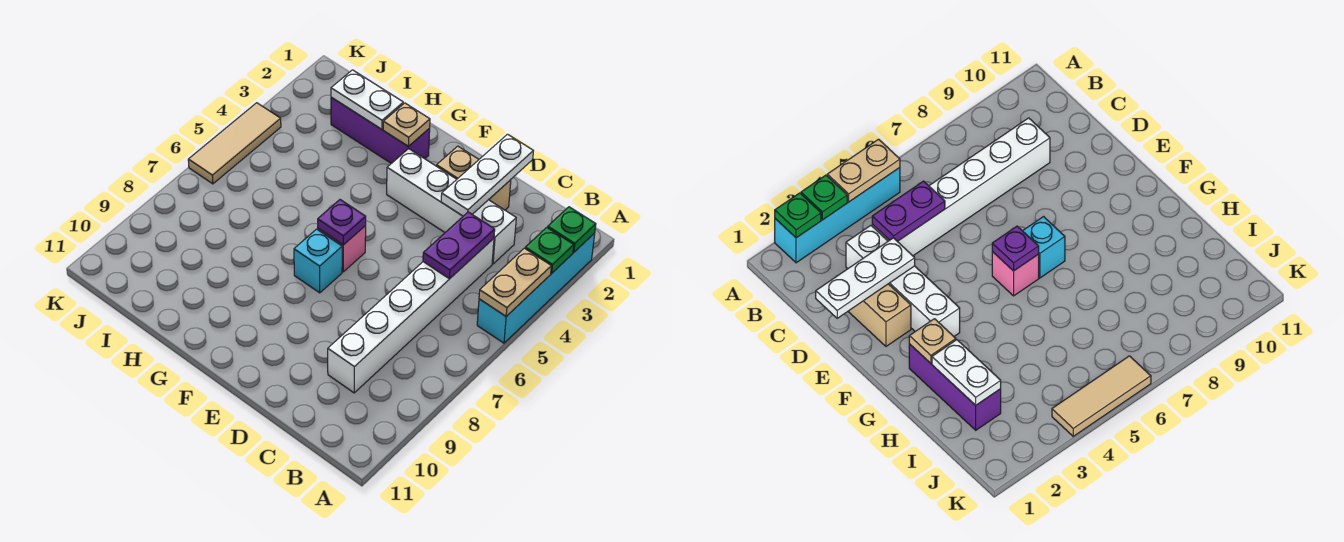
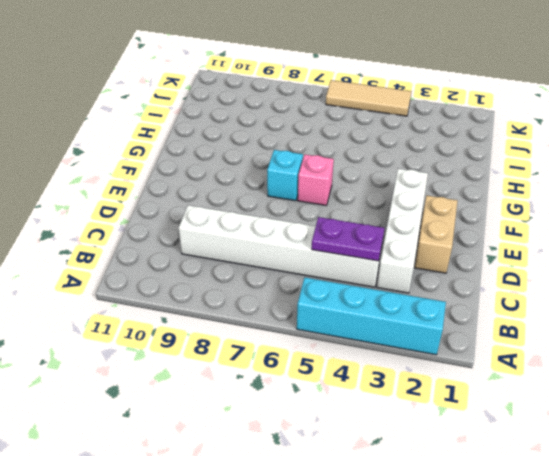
none -> purple 1x3 brick [331,97,430,164]
none -> green 1x1 plate [548,207,596,252]
none -> green 1x1 plate [525,227,574,273]

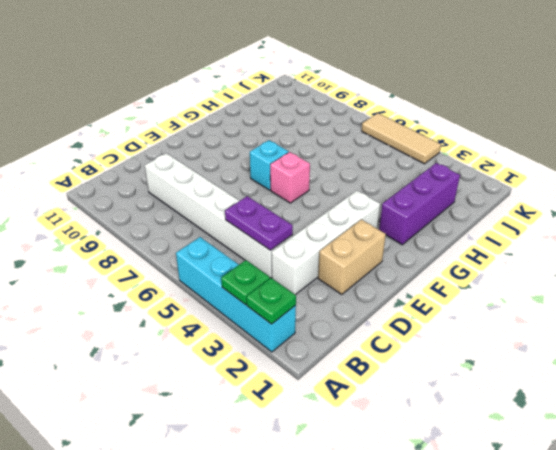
none -> tan 1x2 plate [479,248,551,316]
none -> white 1x3 plate [441,134,533,216]
none -> purple 1x1 plate [318,200,366,245]

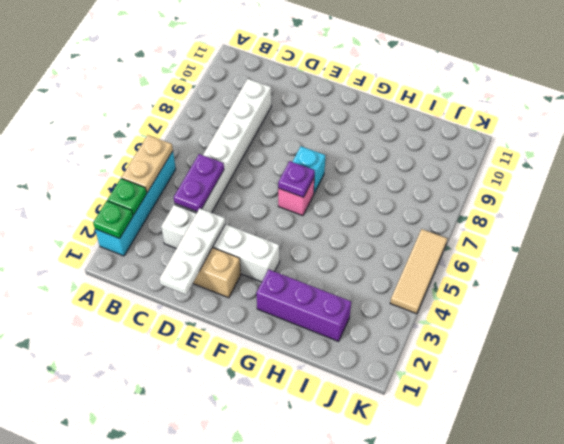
none -> tan 1x1 plate [383,103,430,146]
none -> white 1x2 plate [331,70,403,129]

